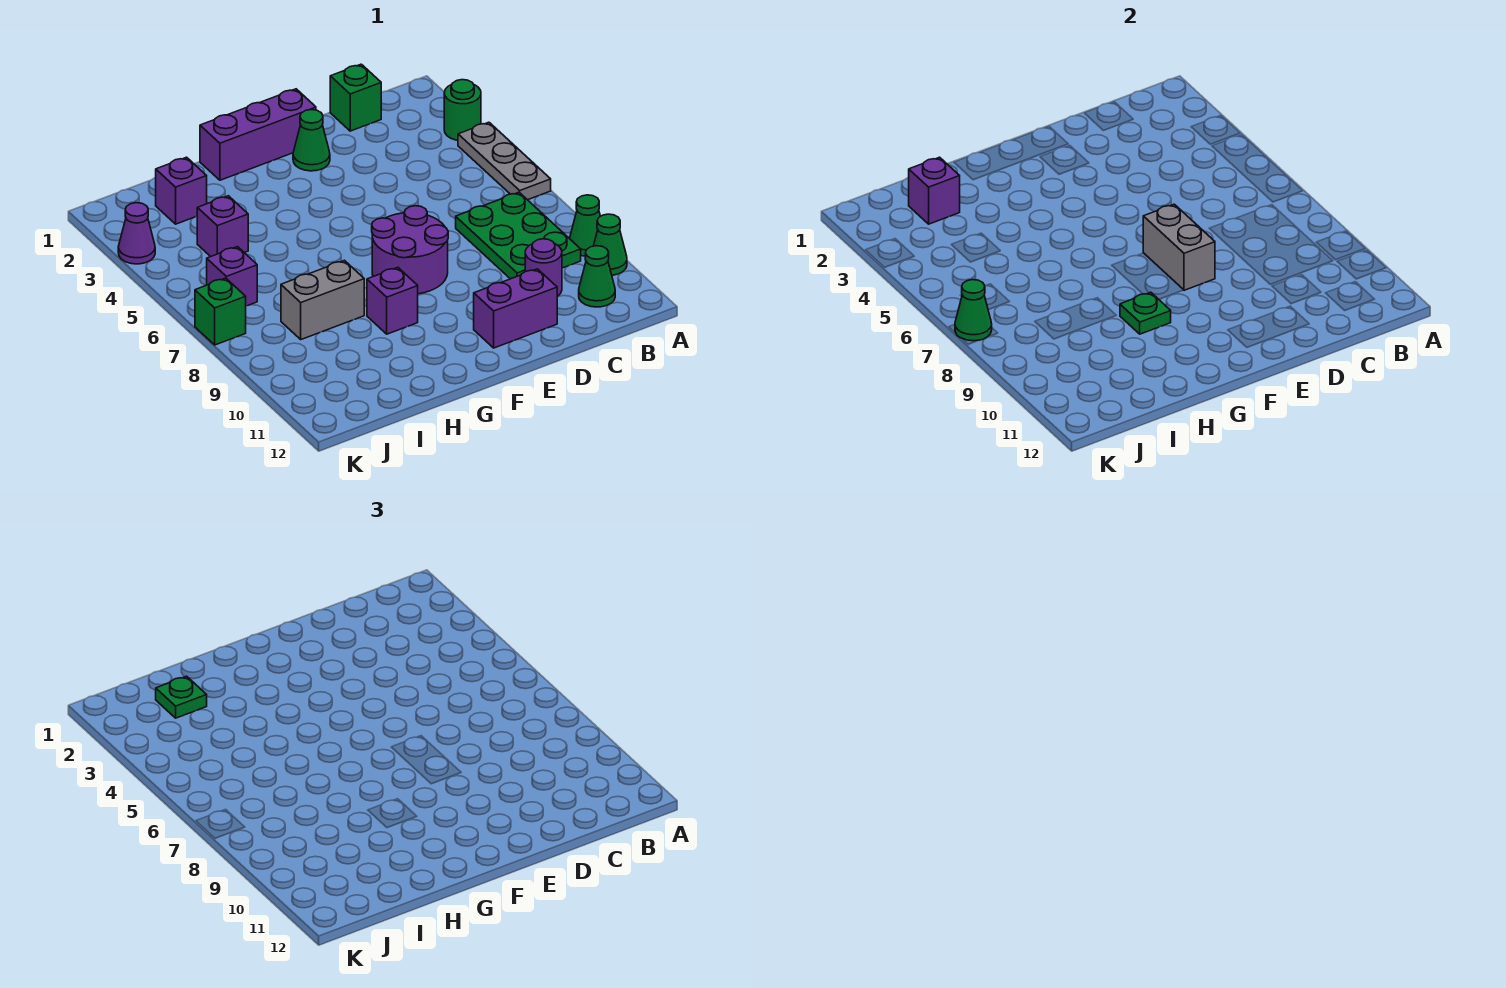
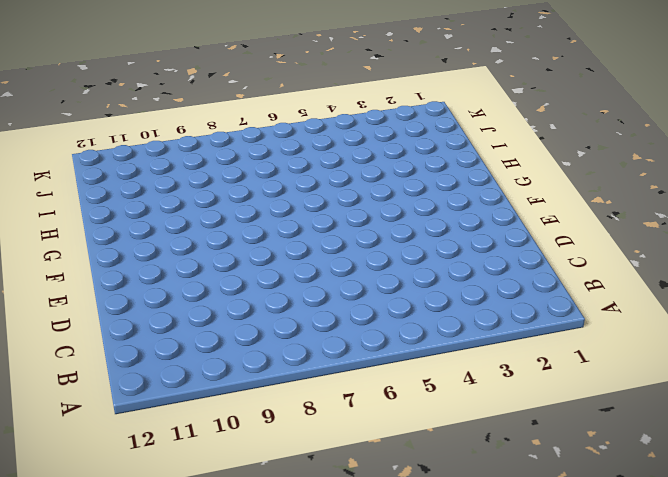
none -> green 1x1 round brick [444,80,481,140]
none -> grey 1x3 plate [458,122,551,200]
none -> green 1x1 cone [570,195,600,256]

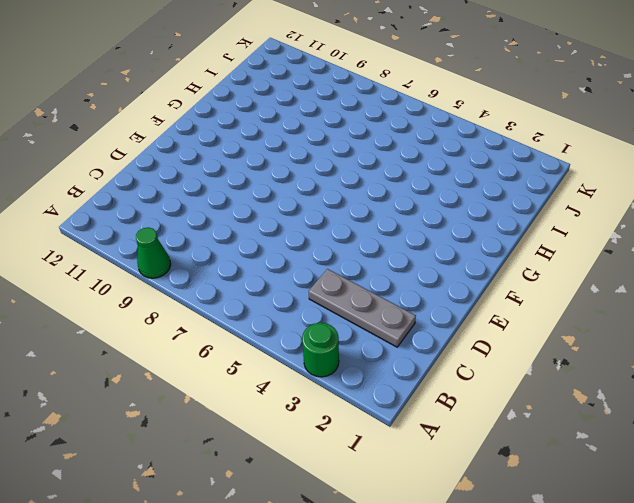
grey 1x3 plate [309,269,416,347] -> grey 1x3 plate moved to [458,122,551,200]
none -> green 1x1 cone [594,214,627,275]
none -> green 2x3 plate [456,192,581,279]
none -> green 1x1 cone [579,246,615,307]

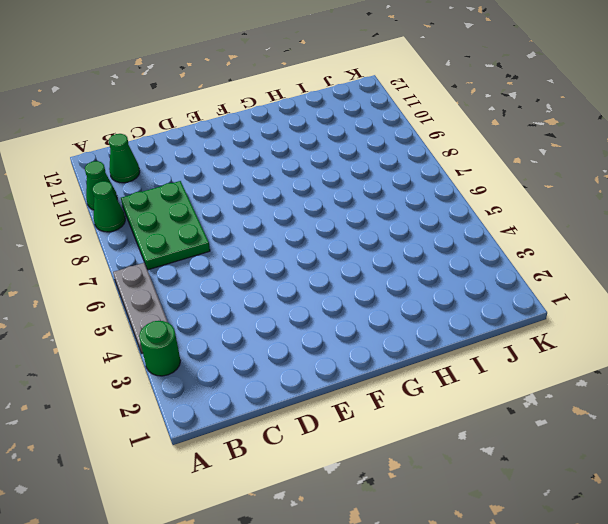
none -> green 1x1 brick [330,64,381,131]
none -> purple 1x1 round brick [525,239,562,296]
none -> purple 1x2 brick [474,269,557,348]

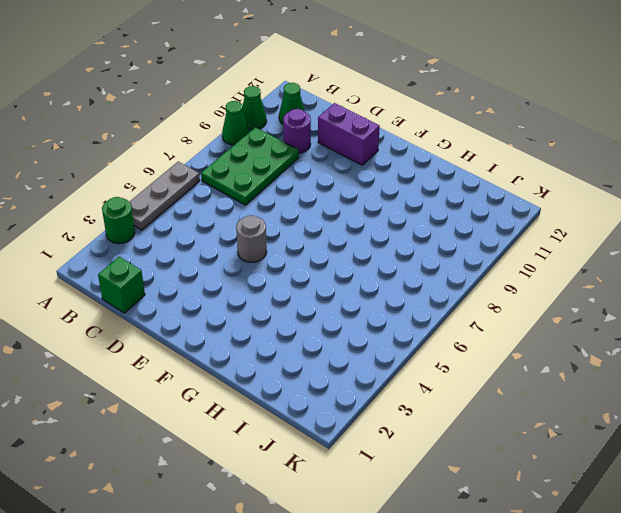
grey 1x1 round brick [236,215,267,262] -> none
none -> purple 1x3 brick [200,89,316,180]
none -> green 1x1 cone [293,110,330,171]
none -> purple 2x2 round brick [372,206,448,294]

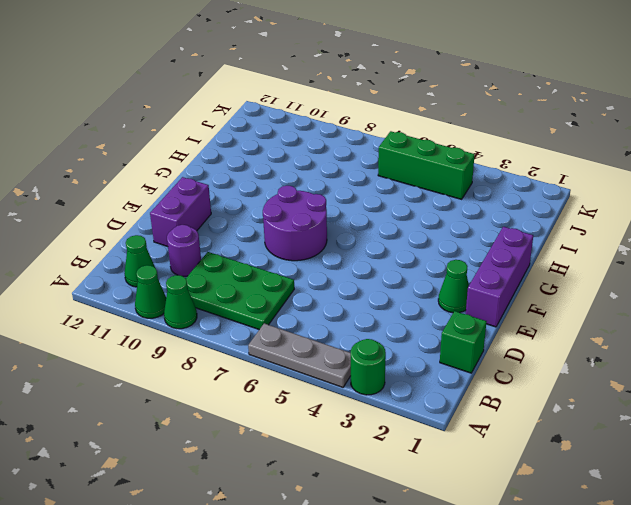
green 1x3 brick [378,131,475,199] -> purple 1x1 brick [207,247,257,306]
none -> purple 1x1 brick [367,267,418,334]
none -> grey 1x2 brick [281,260,364,339]
none -> purple 1x1 brick [156,157,207,224]

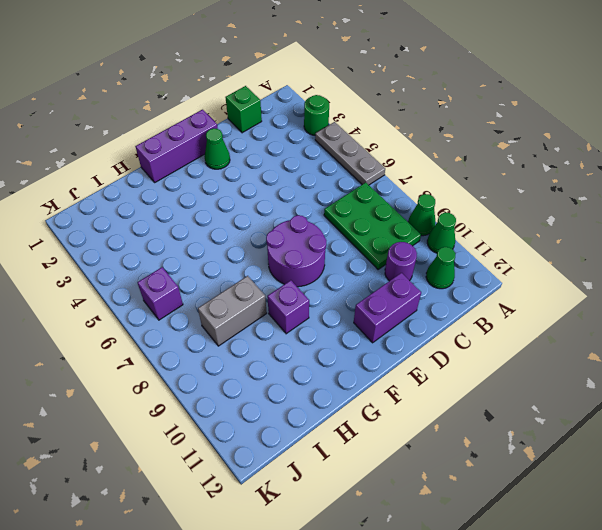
none -> purple 1x1 brick [156,157,207,224]
none -> purple 1x1 brick [197,196,248,257]
none -> purple 1x1 cone [118,203,155,264]

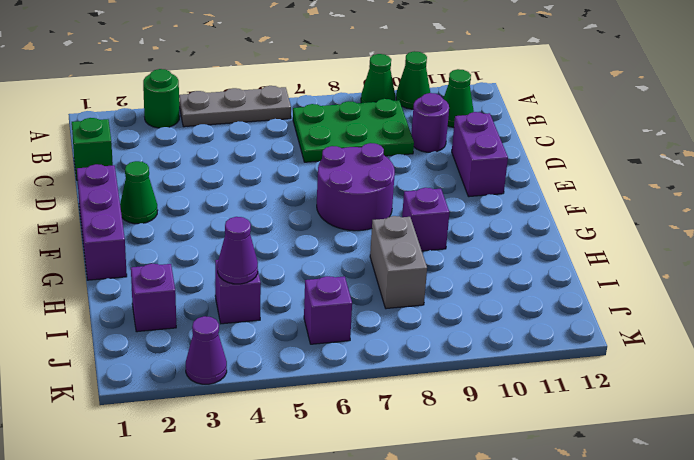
purple 1x1 cone [218,217,258,284] -> none
none -> green 1x1 brick [195,278,246,345]
none -> grey 1x2 brick [1143,204,1215,290]
none -> green 1x1 plate [1120,292,1171,334]

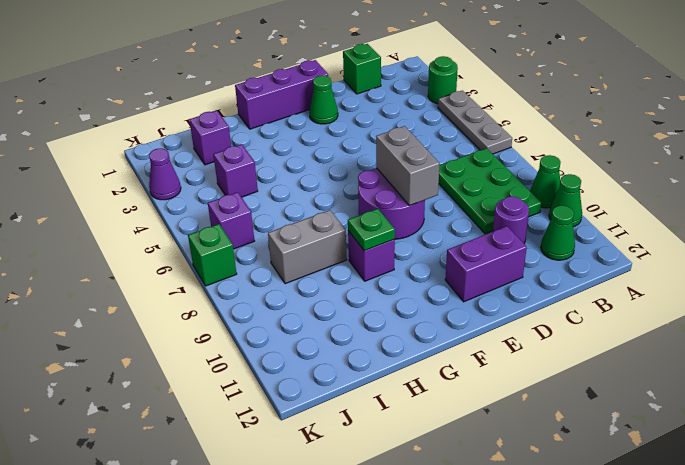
none -> purple 1x1 brick [909,157,960,224]
none -> green 1x1 cone [955,280,992,341]
none -> green 1x1 plate [156,676,207,718]

